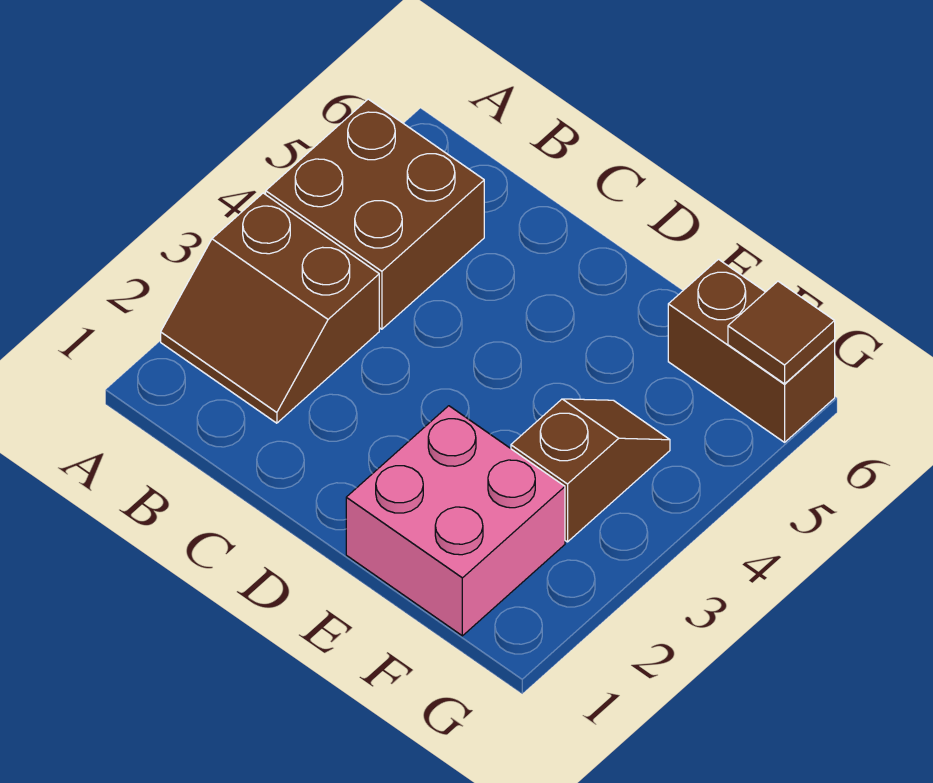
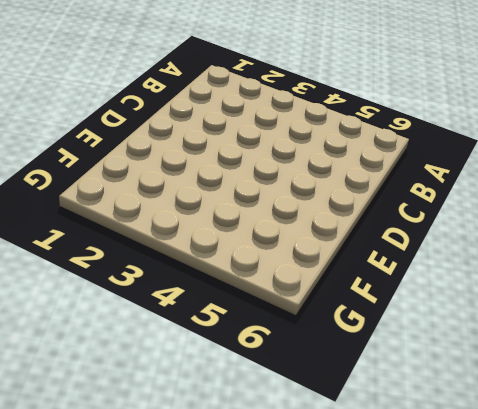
none -> brown 2x2 slope [161,193,379,423]
none -> brown 2x2 brick [266,99,484,329]

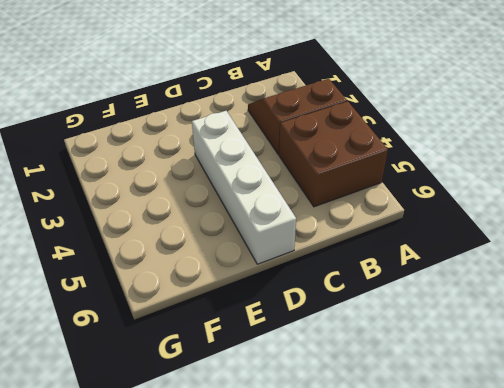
white 1x4 brick [192,111,296,264] -> none
none -> pink 2x2 brick [346,406,565,636]
none -> brown 1x2 slope [511,399,670,542]

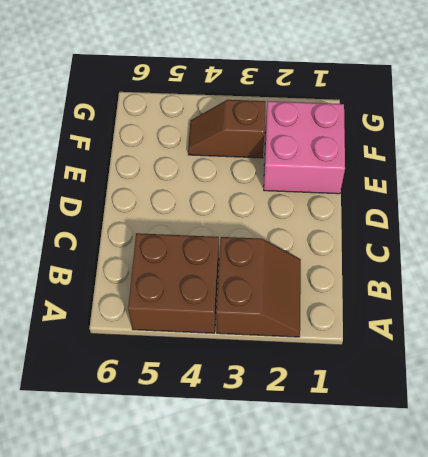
none -> brown 1x2 brick [668,259,835,442]
none -> brown 1x1 tile [728,281,835,384]

